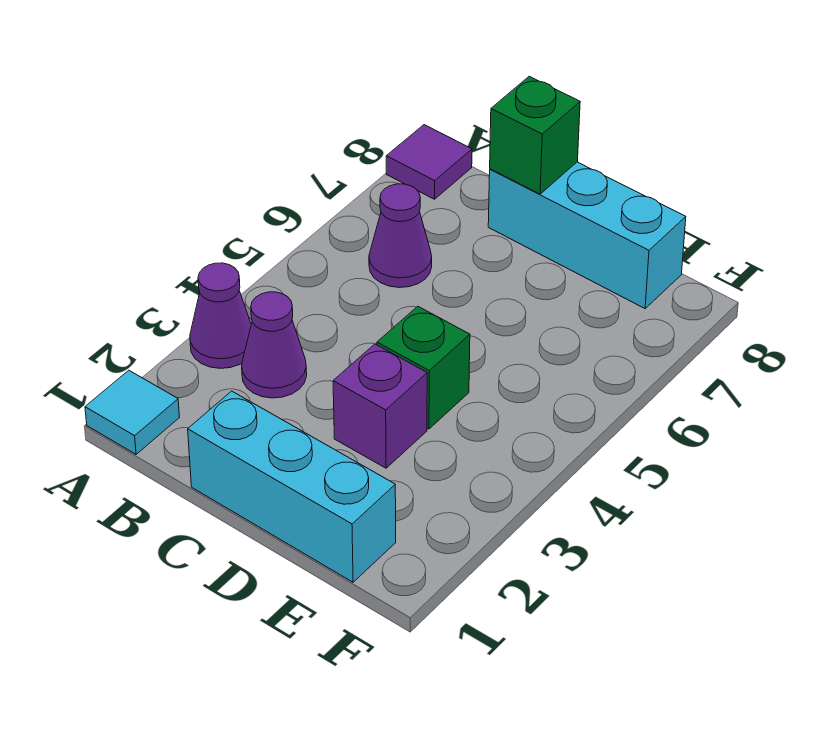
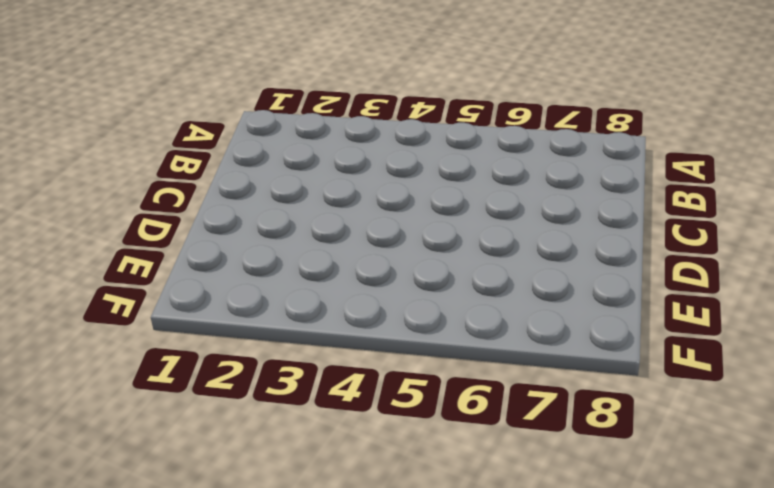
none -> cyan 1x1 tile [85,370,180,454]
none -> purple 1x1 cone [190,263,251,368]

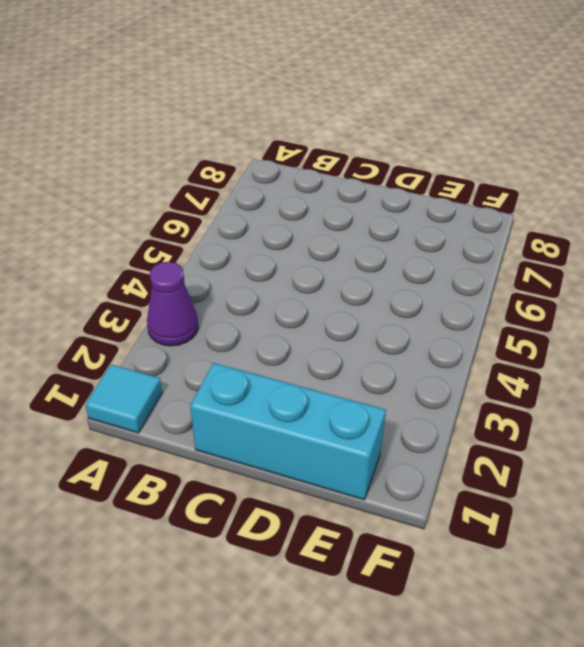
none -> purple 1x1 tile [386,125,472,199]
none -> purple 1x1 cone [242,292,307,398]

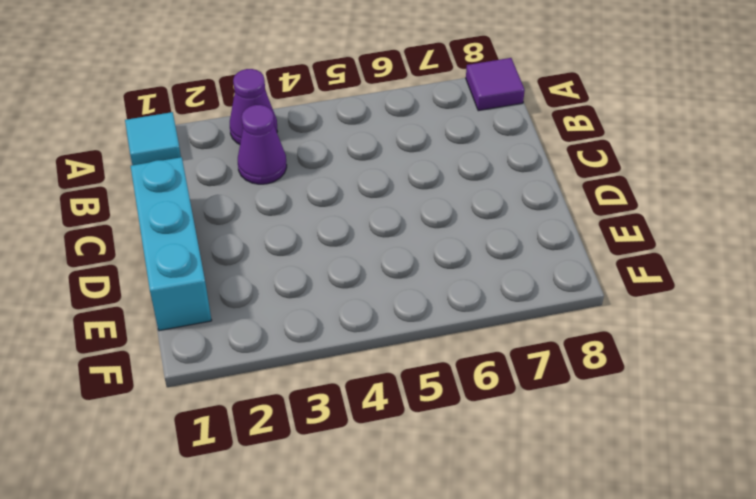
none -> purple 1x1 cone [369,184,432,288]
none -> cyan 1x3 brick [488,162,686,308]

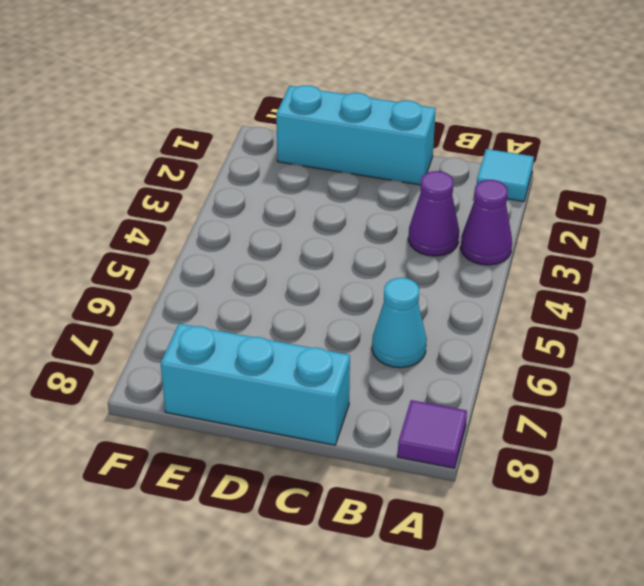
cyan 1x1 cone [372,278,427,368] -> purple 1x1 cone [369,184,432,288]
none -> purple 1x1 brick [333,344,427,468]
none -> green 1x1 brick [377,306,470,429]

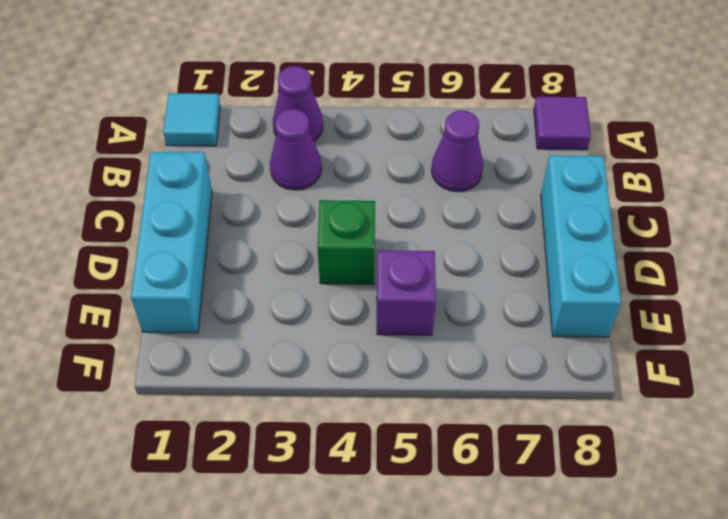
purple 1x1 brick [377,250,436,335] -> purple 1x1 brick moved to [333,344,427,468]
none -> green 1x1 brick [490,76,580,194]

